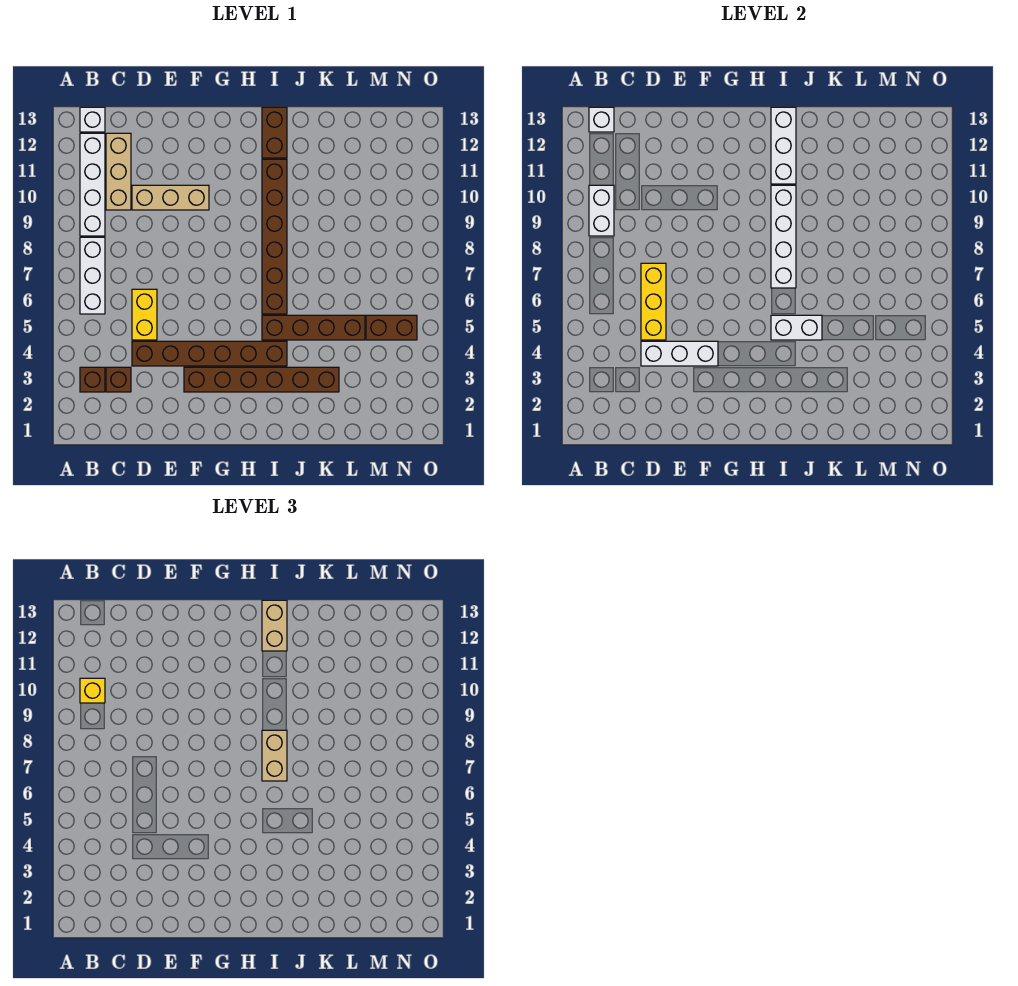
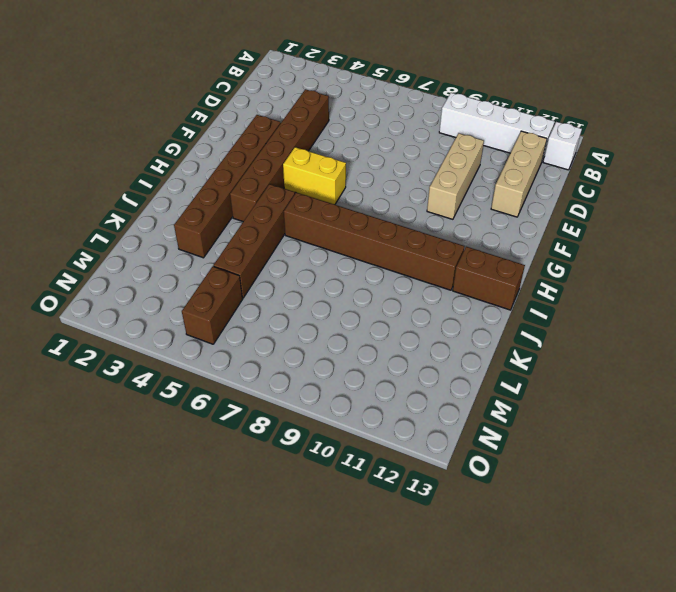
tan 1x3 brick [491,131,547,217] -> tan 1x3 brick turned to [106,133,131,210]
yellow 1x2 brick [283,147,346,204] -> yellow 1x2 brick moved to [132,289,157,340]
none -> brown 1x1 brick [80,367,105,392]
none -> white 1x3 brick [80,237,105,314]
none -> brown 1x1 brick [106,367,131,392]

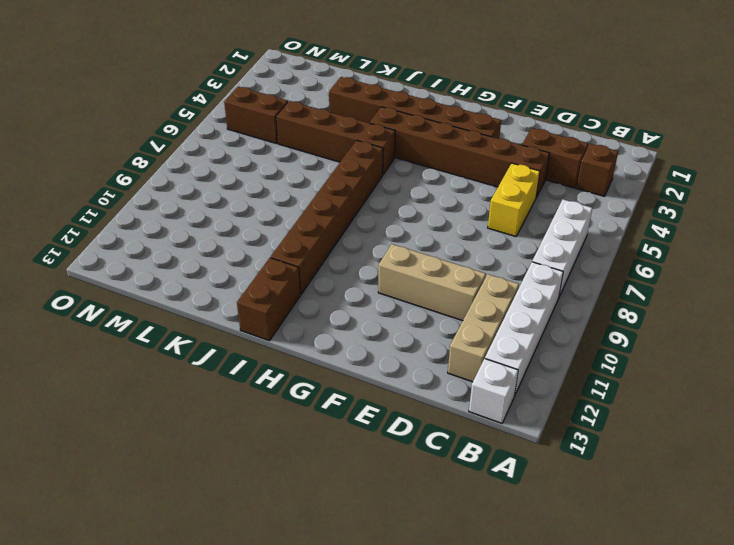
brown 1x2 brick [522,128,588,188] -> brown 1x1 brick [106,367,131,392]
none -> white 1x2 brick [589,185,614,236]
none -> white 1x1 brick [589,107,614,132]
none -> white 1x3 brick [641,341,718,366]

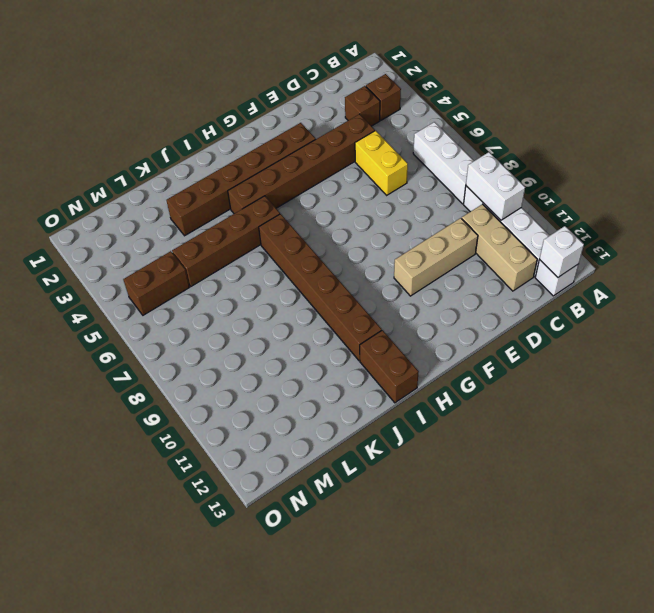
none -> white 1x3 brick [641,341,718,366]
none -> yellow 1x3 brick [641,263,666,340]
none -> white 1x2 brick [771,315,822,340]

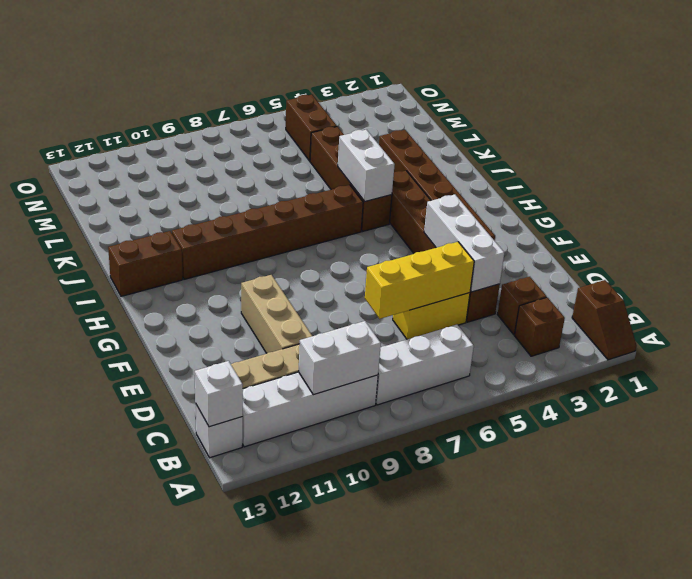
brown 1x2 slope [572,280,636,360] -> none
none -> white 1x4 brick [771,185,796,288]
none -> white 1x3 brick [771,107,796,184]
none -> yellow 1x1 brick [80,678,105,703]

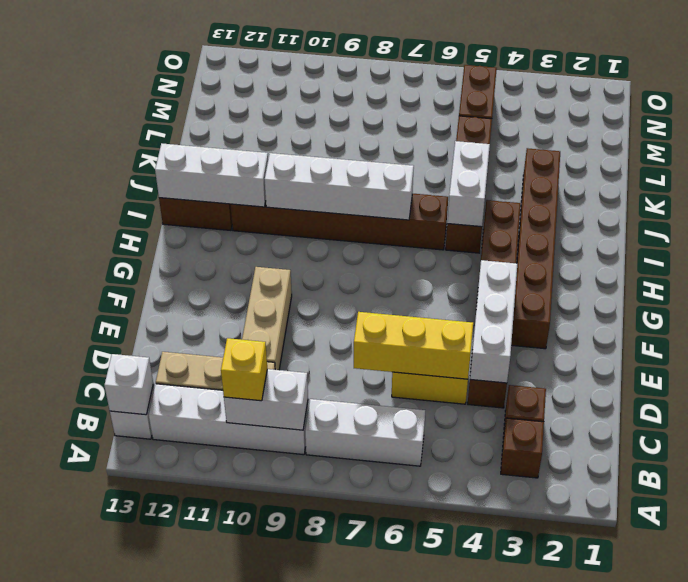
none -> tan 1x2 brick [262,730,287,781]
none -> tan 1x2 brick [262,600,287,651]

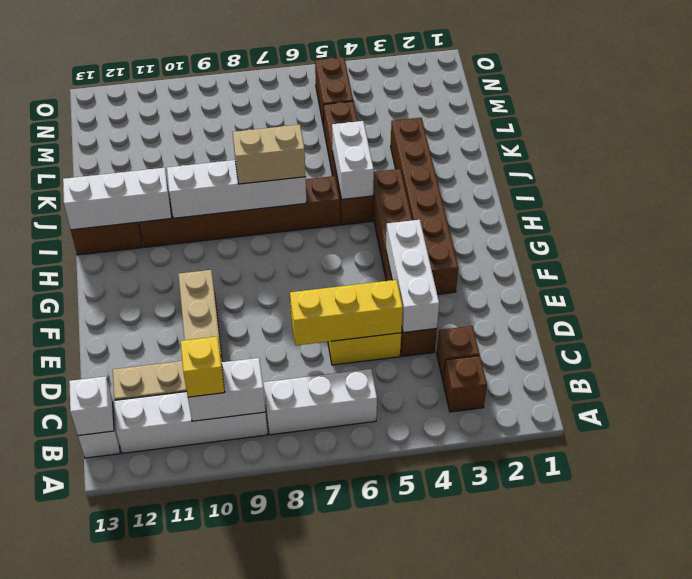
none -> tan 1x2 brick [262,600,287,651]

